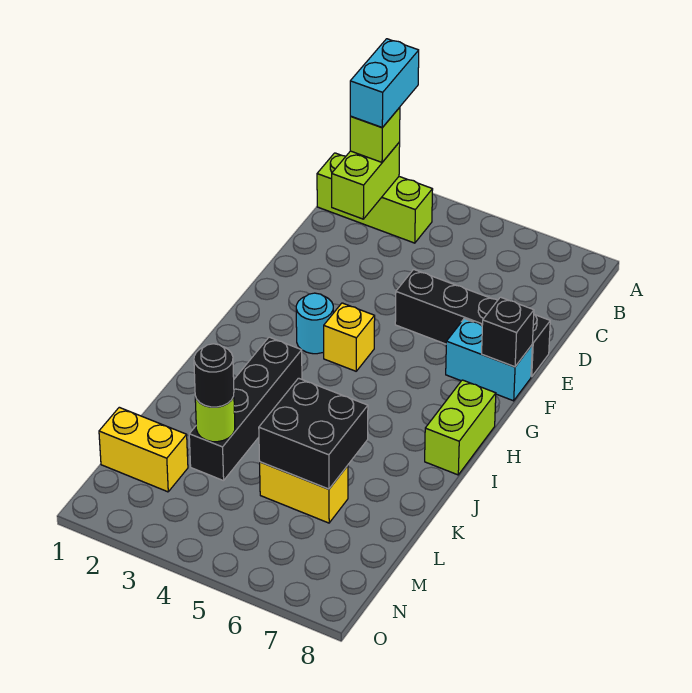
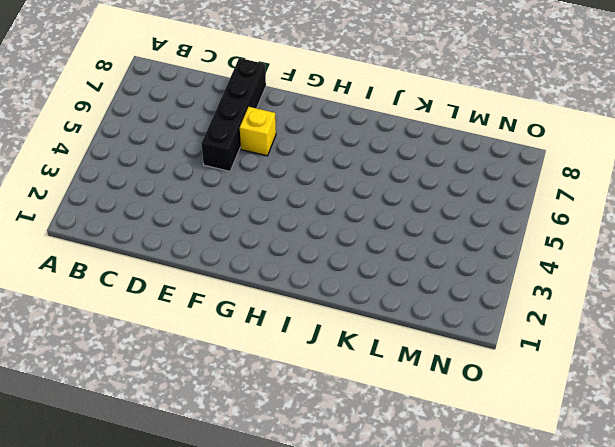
yellow 1x1 brick [240,107,276,156] -> yellow 1x1 brick moved to [324,303,375,371]
none -> lime 1x3 brick [317,153,433,243]
none -> cyan 1x2 brick [446,319,532,401]
none -> cyan 1x1 round brick [296,293,333,354]

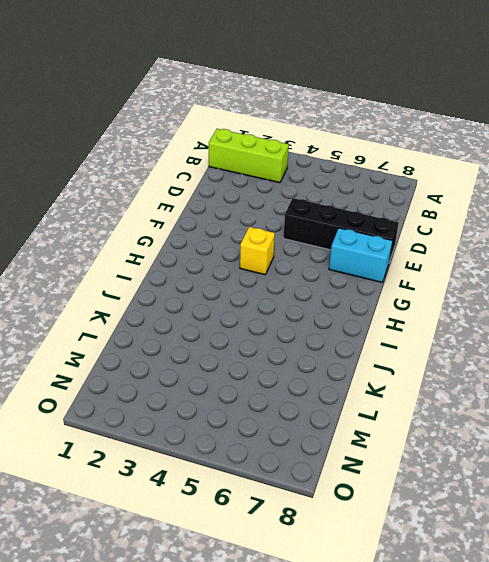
none -> cyan 1x1 round brick [296,293,333,354]
none -> lime 1x2 brick [425,380,496,475]
none -> black 1x4 brick [189,337,302,481]

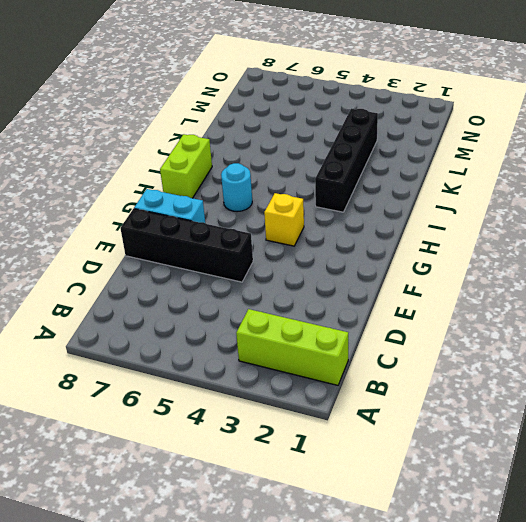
cyan 1x1 round brick [221,163,252,212] -> cyan 1x1 round brick moved to [296,293,333,354]
none -> yellow 1x2 brick [260,462,348,523]
none -> yellow 1x2 brick [99,407,188,492]
none -> lime 1x2 brick [332,142,400,219]

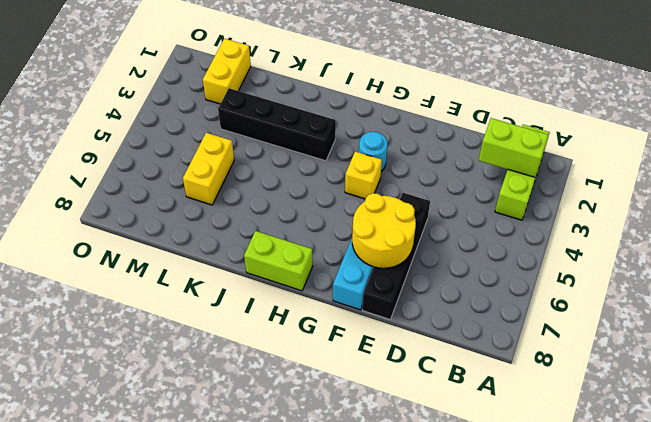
yellow 2x2 round brick [352,193,416,268] -> none
none -> black 1x1 brick [482,297,534,367]
none -> black 2x2 brick [259,378,368,489]
none -> lime 1x1 round brick [195,396,235,442]

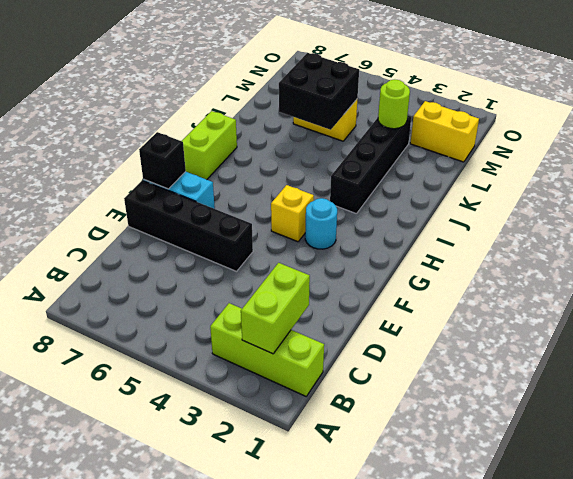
none -> lime 1x1 brick [350,107,400,162]
none -> black 1x1 round brick [194,344,234,407]
none -> cyan 1x2 brick [350,39,419,127]

